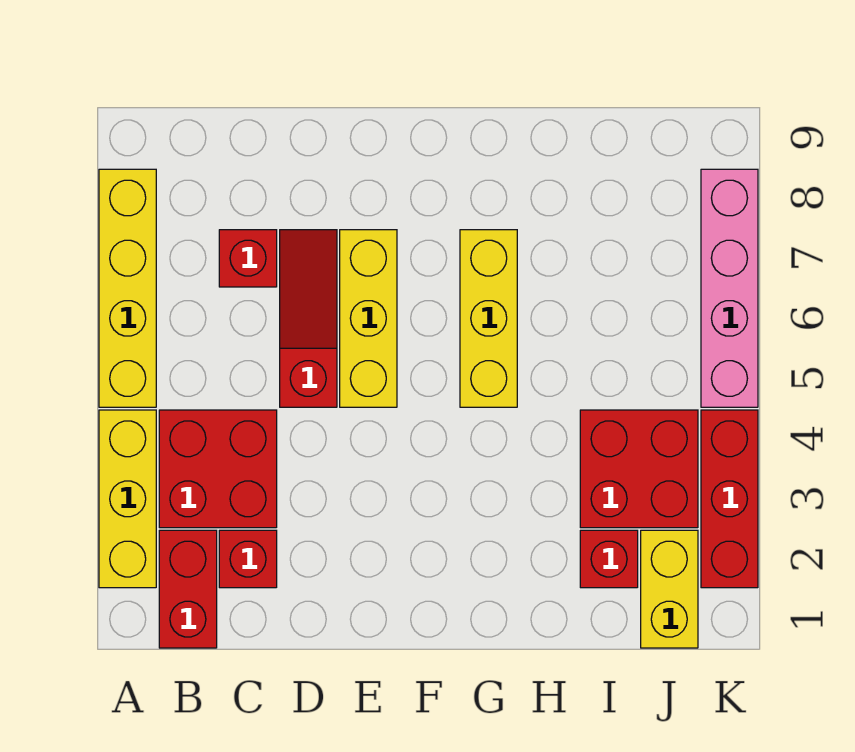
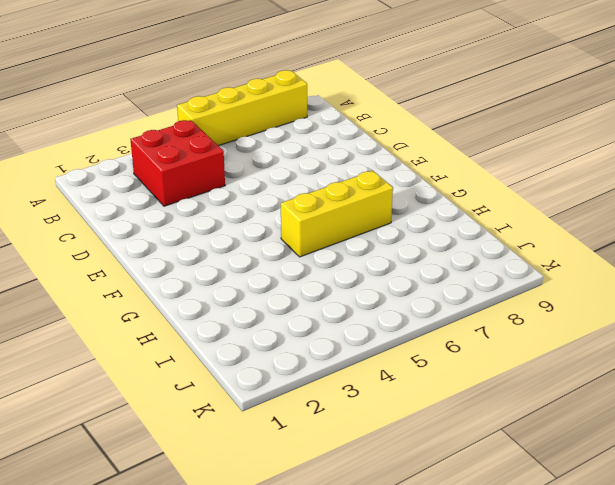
none -> yellow 1x3 brick [99,410,156,588]
none -> red 1x2 brick [159,530,217,648]
none -> red 1x1 brick [219,530,277,588]

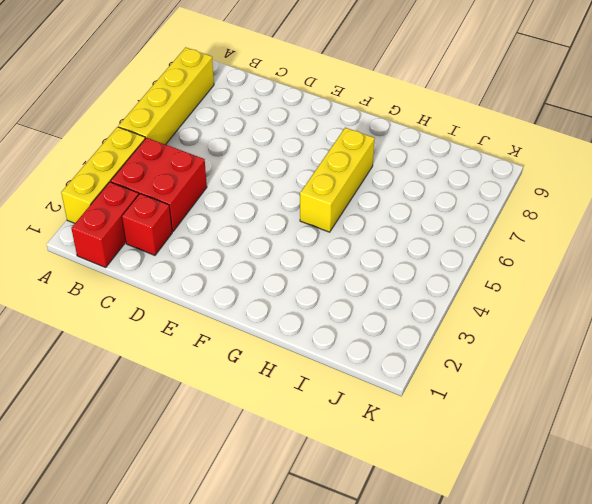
none -> red 1x1 brick [219,230,277,287]
none -> red 1x3 slope [280,230,337,407]
none -> yellow 1x3 brick [340,230,397,407]

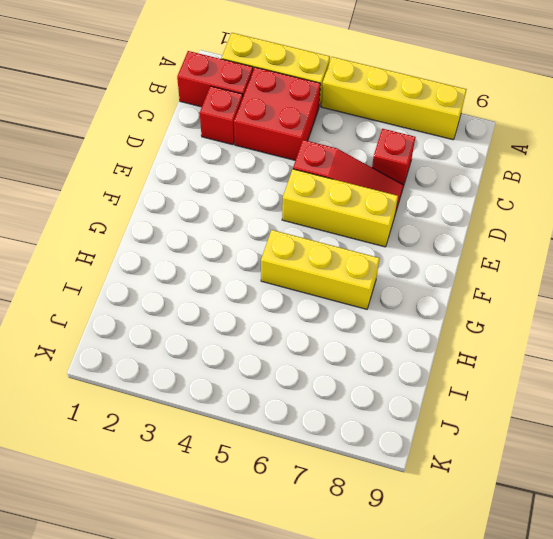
none -> red 1x1 brick [580,530,638,588]
none -> red 2x2 brick [580,410,698,528]
none -> yellow 1x2 brick [641,530,698,648]

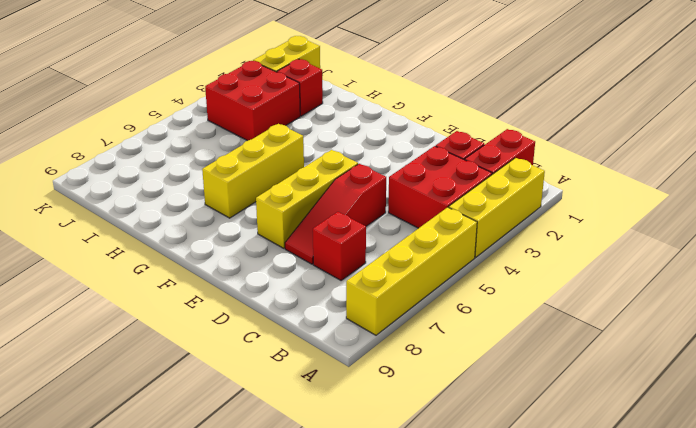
none -> red 1x3 brick [701,410,758,588]
none -> pink 1x4 brick [701,169,758,407]

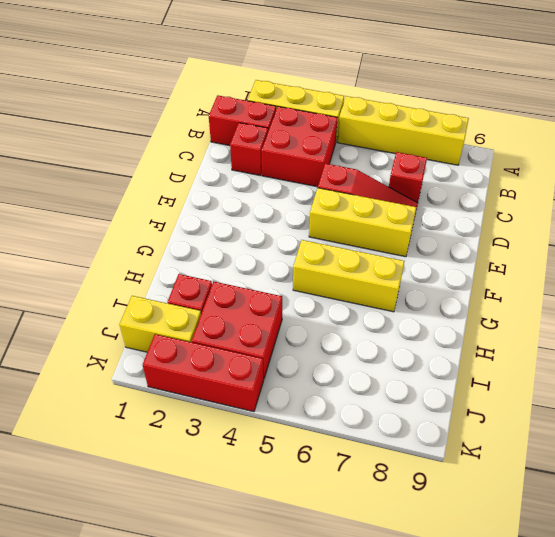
none -> pink 1x4 brick [701,169,758,407]

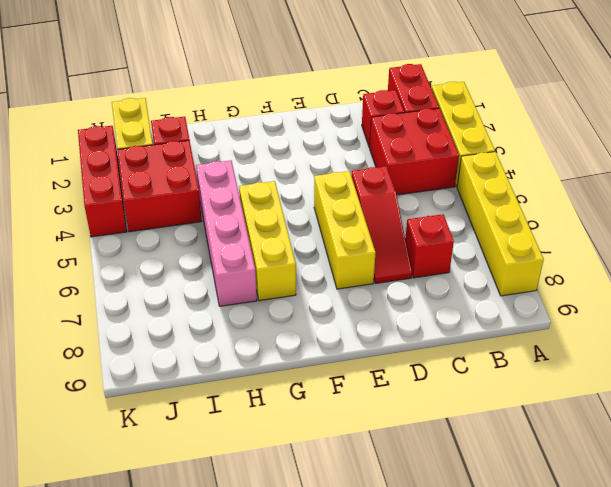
pink 1x4 brick [196,160,257,306] -> pink 1x4 brick moved to [701,169,758,407]

